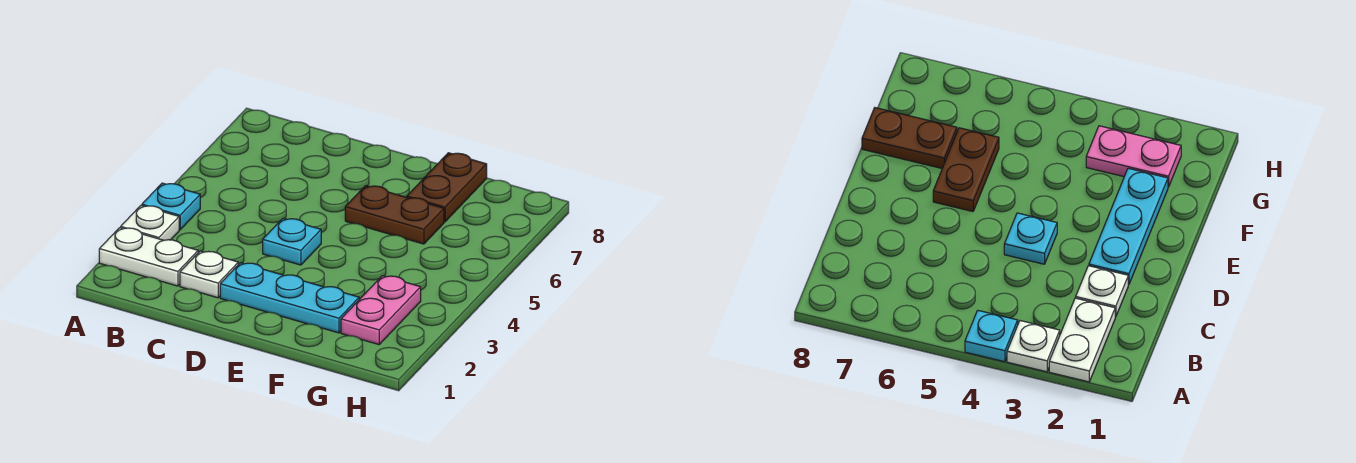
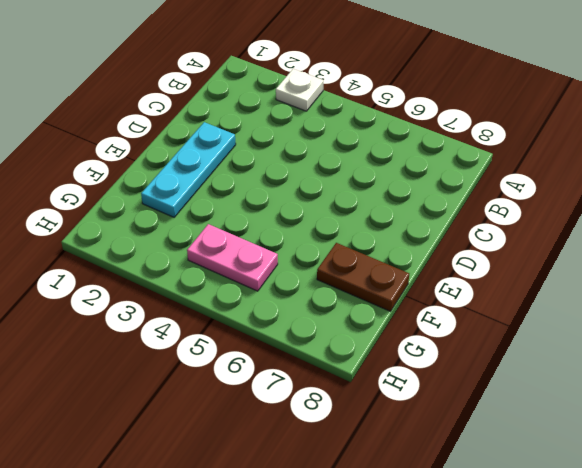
pink 1x2 plate [187,224,278,291] -> pink 1x2 plate moved to [341,276,421,345]
none -> white 1x2 plate [99,228,198,286]
none -> cyan 1x1 plate [142,183,200,230]

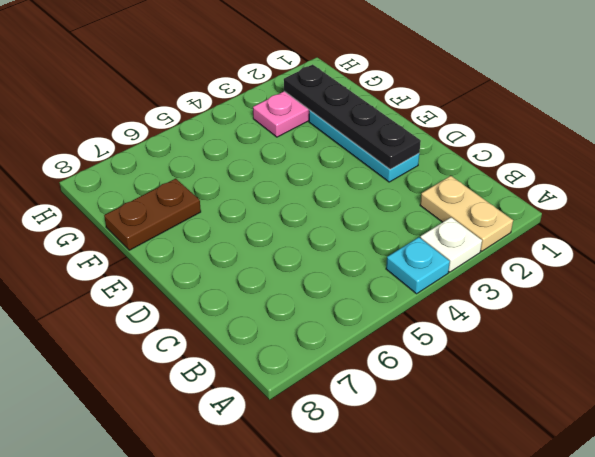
tan 1x2 plate [420,176,513,251] -> white 1x2 plate [99,228,198,286]
black 1x4 plate [284,65,421,169] -> none
none -> white 1x1 plate [180,251,238,298]
none -> cyan 1x1 plate [263,218,321,265]

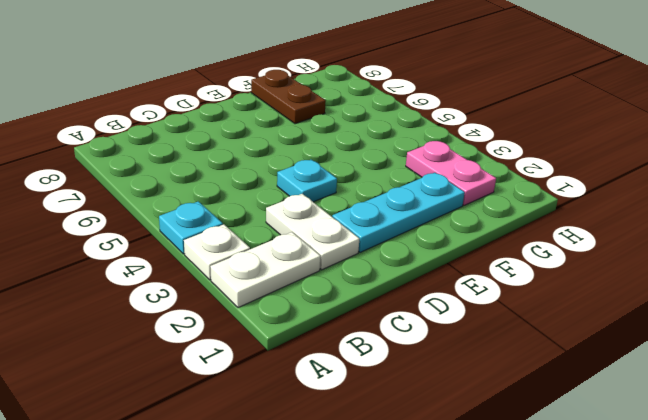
white 1x2 plate [266,194,359,270] -> white 1x1 plate [180,251,238,298]
none -> brown 1x2 plate [345,186,444,244]

